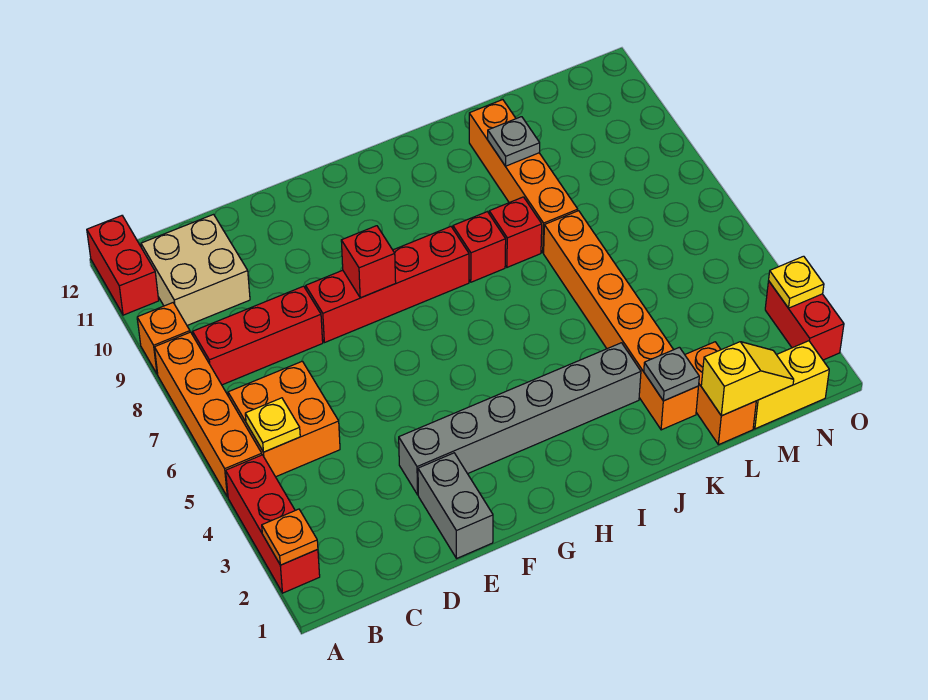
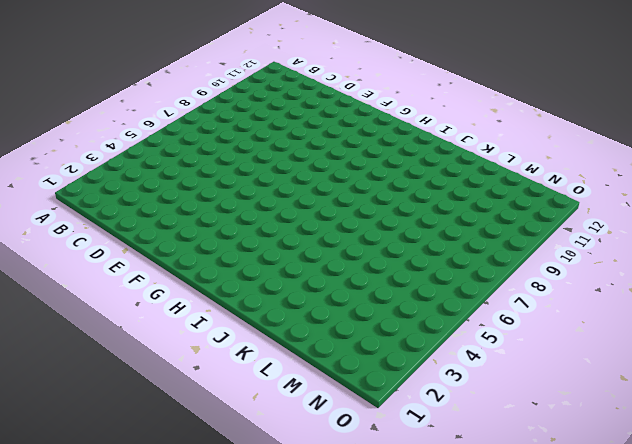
none -> red 1x3 brick [226,455,320,593]
none -> orange 1x4 brick [155,332,262,497]
none -> orange 1x1 brick [137,303,190,374]

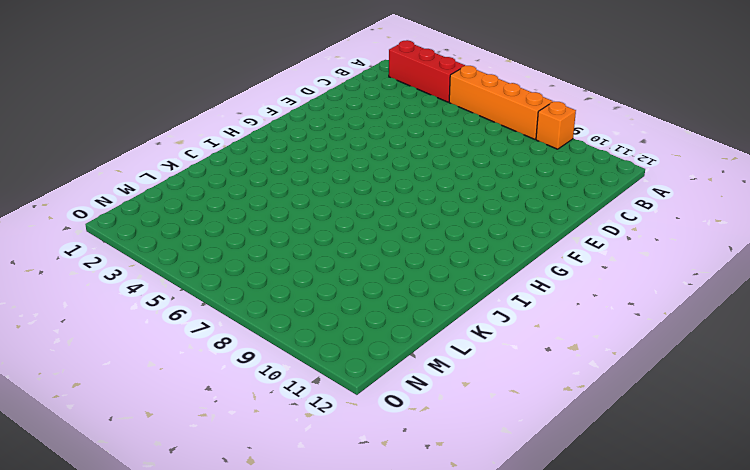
none -> red 1x2 brick [87,216,159,315]
none -> orange 2x2 brick [228,361,340,477]
none -> red 1x3 brick [193,286,323,385]

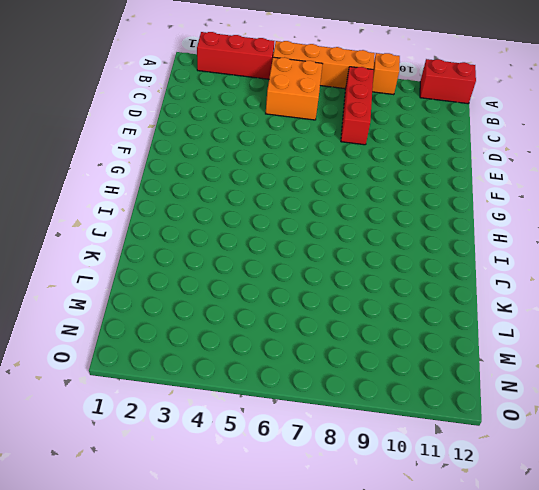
none -> tan 2x2 brick [141,215,250,325]
none -> grey 1x2 brick [418,453,493,558]
none -> grey 1x6 brick [399,343,641,495]

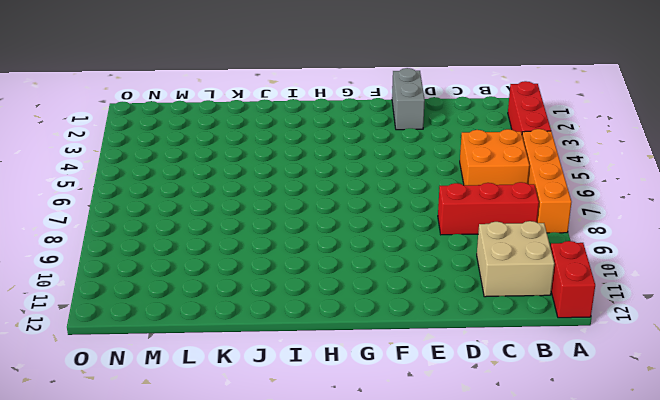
none -> orange 1x1 brick [137,303,190,374]
none -> grey 1x6 brick [399,343,641,495]
none -> red 1x4 brick [306,227,469,343]

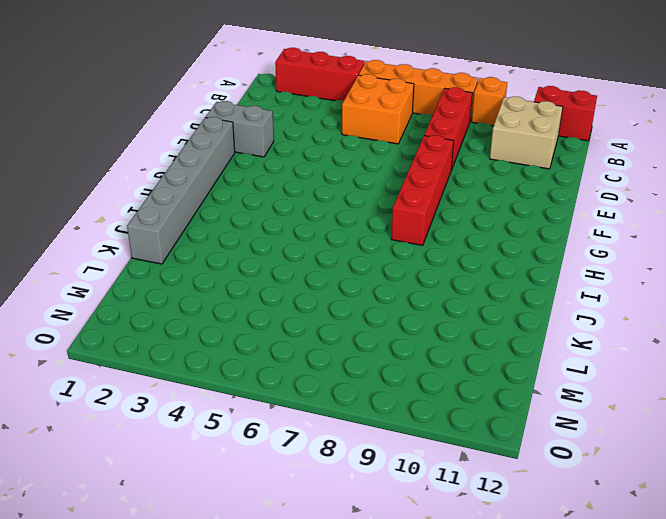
grey 1x6 brick [127,117,235,264] -> grey 1x6 brick moved to [399,343,641,495]
none -> red 1x1 brick [453,212,506,282]
none -> red 1x1 brick [489,197,542,267]
none -> orange 1x6 brick [544,211,698,430]

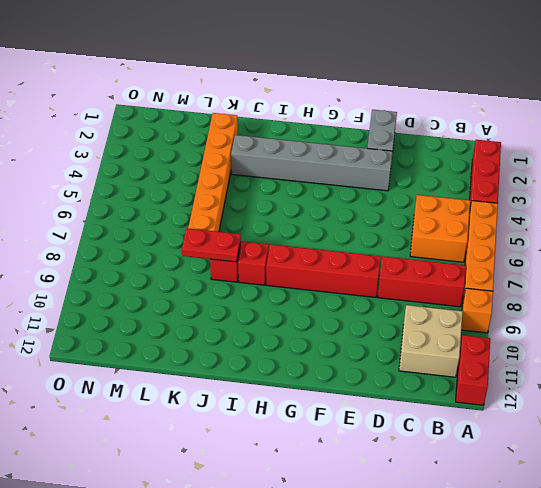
red 1x2 plate [182,228,241,262] -> none
none -> orange 1x4 brick [469,100,578,253]
none -> orange 1x2 brick [685,342,756,445]
none -> yellow 1x2 brick [753,341,829,429]

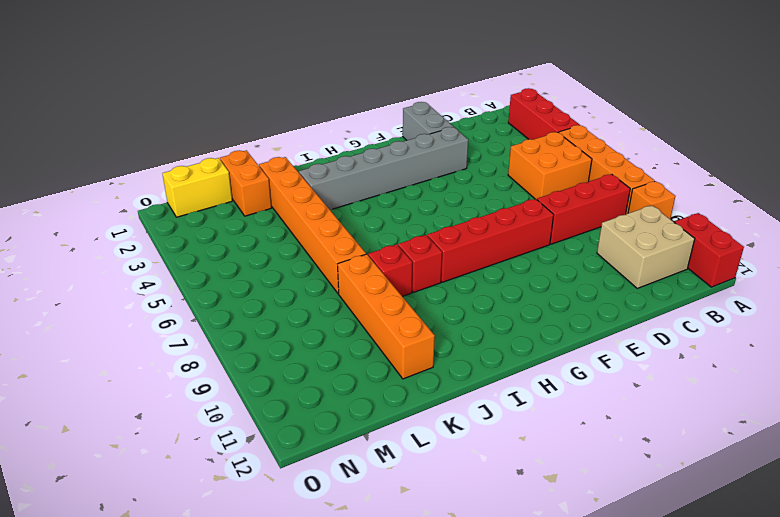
none -> red 1x2 brick [765,281,844,360]
none -> orange 1x1 plate [262,509,318,565]
none -> yellow 1x1 plate [245,398,300,452]

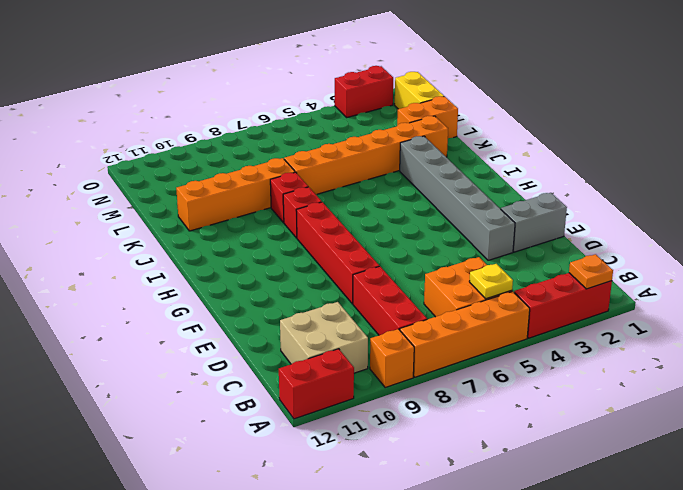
none -> red 1x1 brick [341,226,396,298]
none -> grey 1x1 plate [644,347,699,401]
none -> grey 1x1 plate [488,117,540,166]

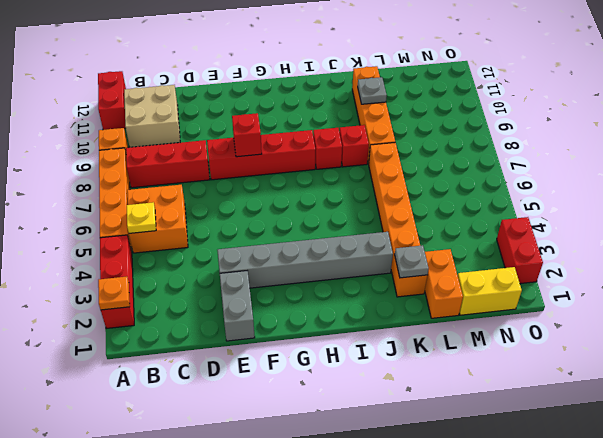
none -> yellow 1x2 slope [701,342,794,416]
none -> yellow 1x1 plate [769,256,824,308]

